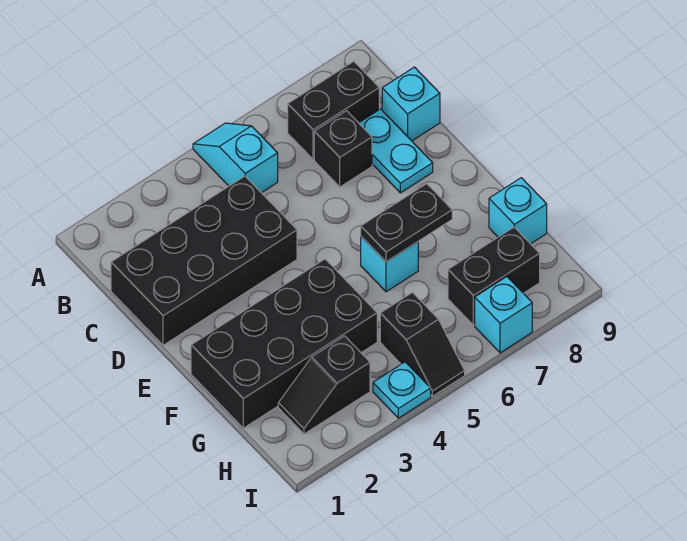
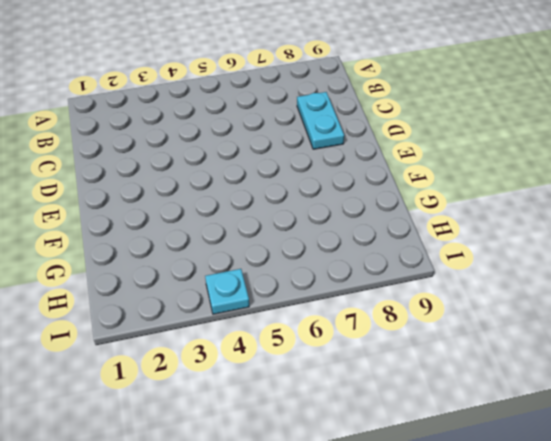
none -> cyan 1x2 slope [193,123,278,193]
none -> black 1x2 brick [288,61,379,159]
none -> black 2x4 brick [111,176,297,345]

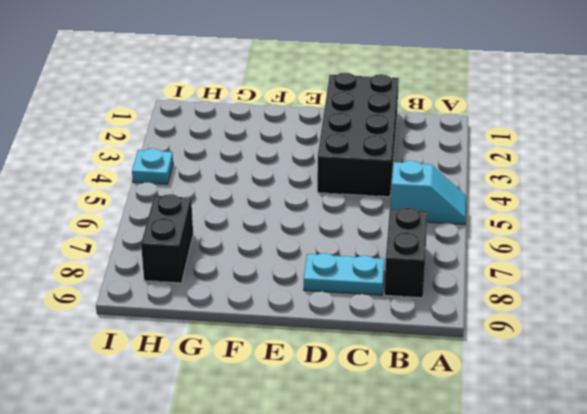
none -> black 1x1 brick [314,111,372,187]
none -> cyan 1x1 brick [382,67,440,141]
none -> black 2x4 brick [191,259,377,428]

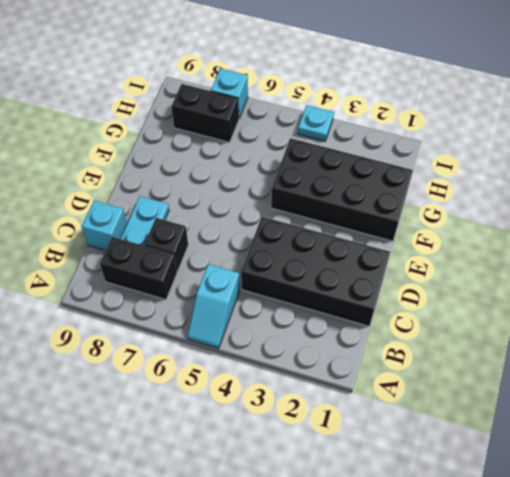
none -> cyan 1x1 brick [361,237,418,292]
none -> cyan 1x1 brick [489,178,547,244]
none -> black 1x2 slope [278,336,370,434]

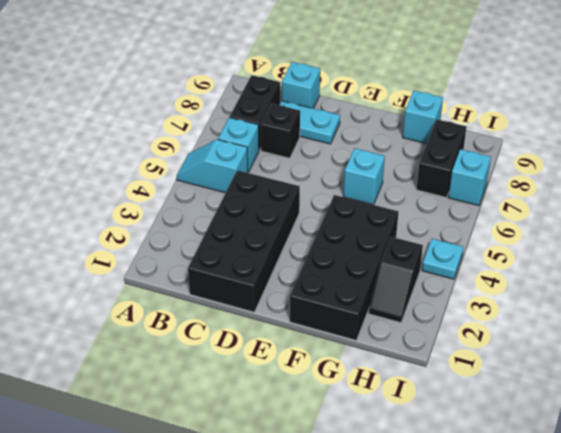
cyan 1x1 brick [218,117,259,172] -> none
none -> black 1x2 slope [380,292,465,396]
none -> black 1x2 plate [361,184,452,262]

